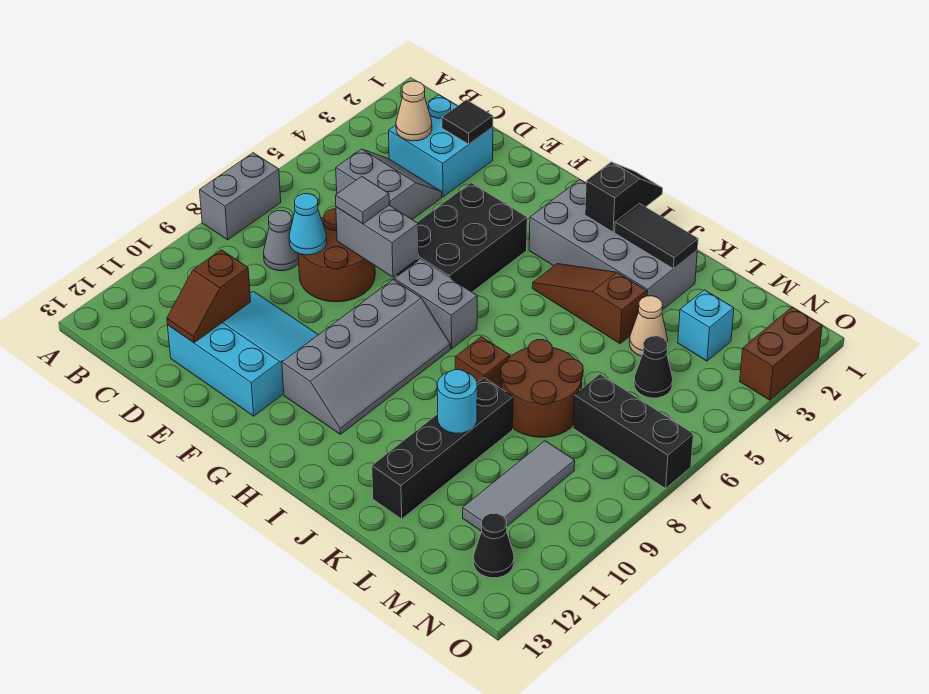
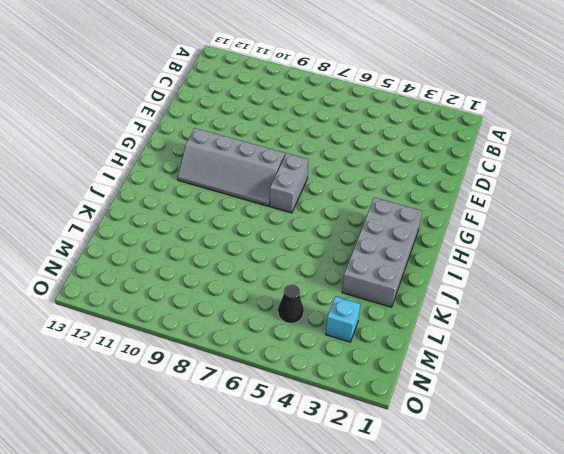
none -> grey 1x2 brick [200,153,281,240]
none -> cyan 2x2 brick [389,95,493,197]
none -> grey 2x2 slope [336,149,442,219]
none -> grey 1x1 cone [264,211,299,271]

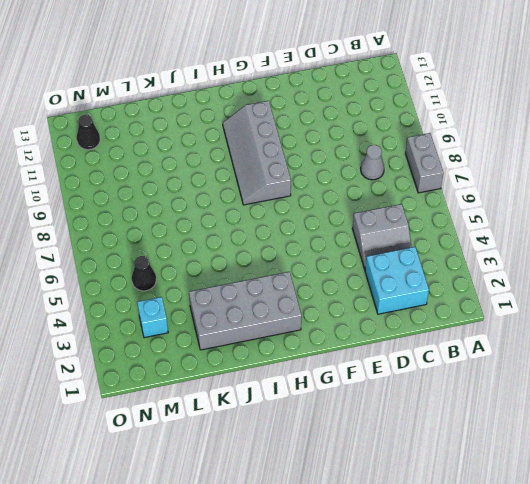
none -> brown 2x2 round brick [298,209,375,302]
none -> cyan 3x3 slope [168,292,318,416]
none -> black 2x3 brick [396,183,527,292]
none -> grey 1x2 brick [394,259,477,349]

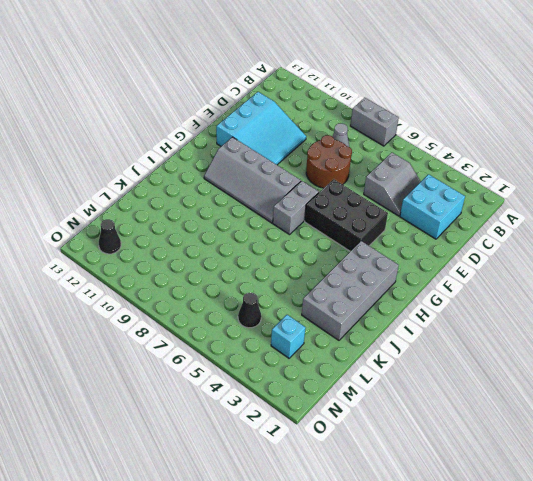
none -> brown 1x3 slope [532,264,647,344]
none -> brown 1x1 brick [455,337,510,389]
none -> brown 2x2 round brick [501,340,583,437]
none -> black 1x4 brick [372,378,513,519]

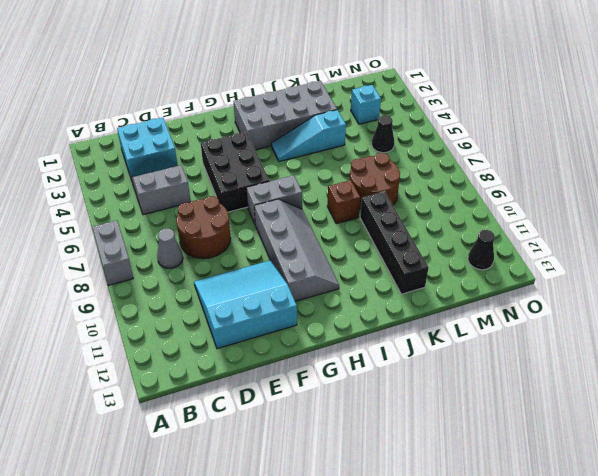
cyan 1x3 slope [271,110,346,162] -> brown 1x3 slope [532,264,647,344]
none -> tan 1x1 cone [629,296,668,356]
none -> black 1x3 brick [573,374,693,488]
none -> grey 1x3 tile [463,441,575,531]
none -> brown 1x2 brick [740,307,822,400]

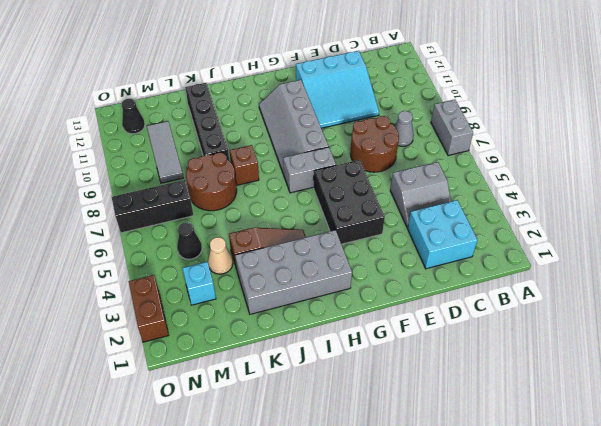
none -> tan 1x1 cone [396,81,432,141]
none -> black 1x1 tile [442,100,493,144]
none -> cyan 1x1 cone [289,194,327,255]
none -> brown 1x2 slope [167,250,251,343]

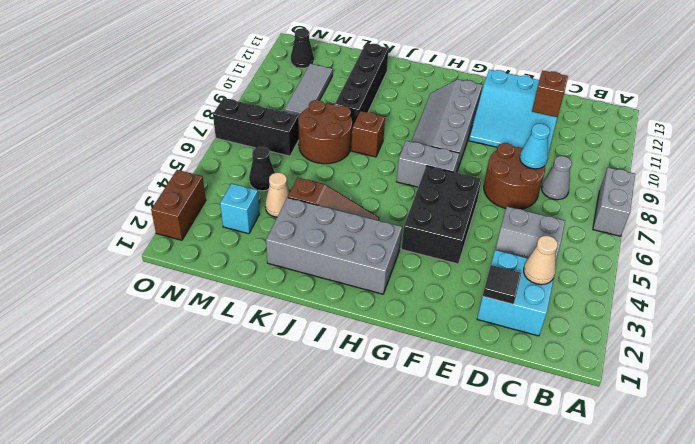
none -> grey 1x2 brick [336,205,419,277]
none -> black 1x2 slope [585,162,663,232]
none -> black 1x2 tile [615,203,698,269]
none -> cyan 1x1 round brick [437,370,477,434]

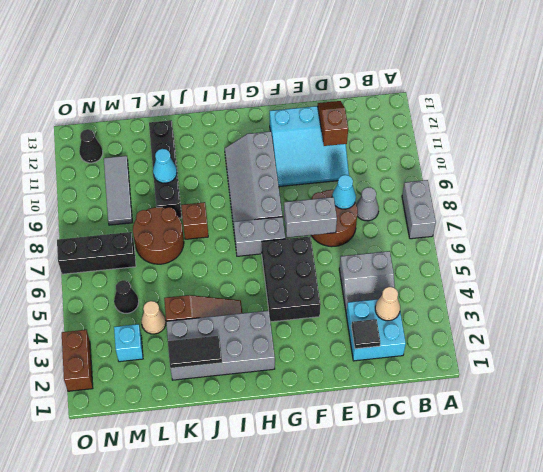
cyan 1x1 cone [153,149,177,183] -> cyan 1x1 round brick [437,370,477,434]
none -> black 1x2 slope [585,162,663,232]
none -> grey 1x1 tile [335,176,389,224]

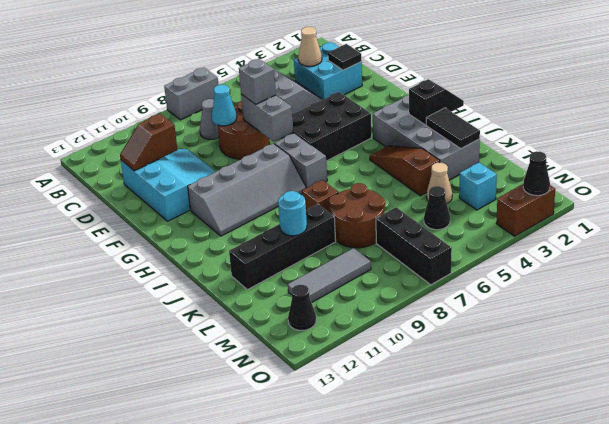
grey 1x1 brick [239,59,276,104] -> grey 1x1 tile [335,176,389,224]
black 1x1 cone [523,151,550,196] -> none

